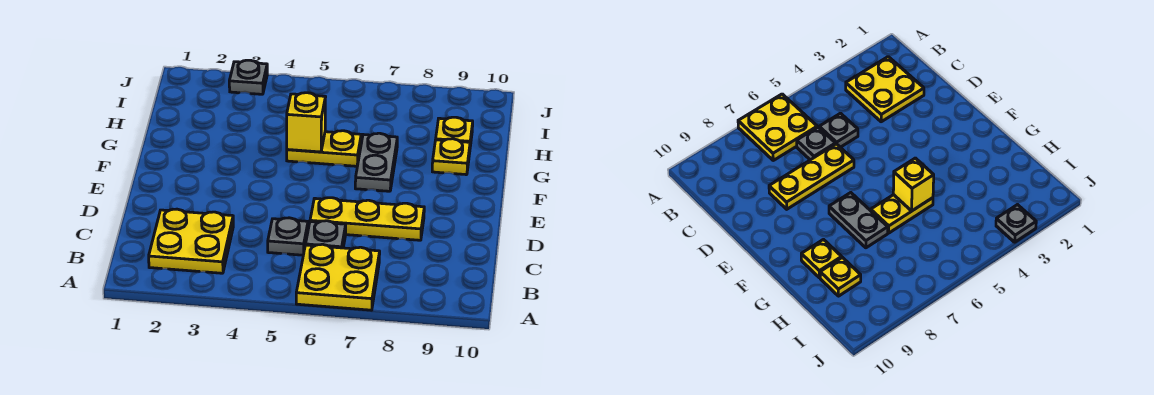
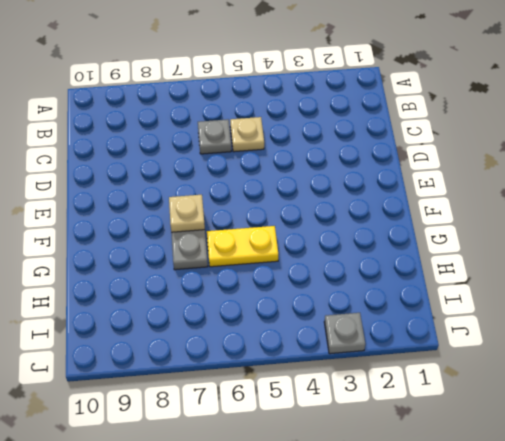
tan 1x1 plate [230,117,264,152] -> grey 1x1 plate [268,218,308,255]
tan 1x1 plate [169,195,205,232] -> none
none -> yellow 2x2 plate [296,244,380,310]
none -> yellow 2x2 plate [149,209,233,273]

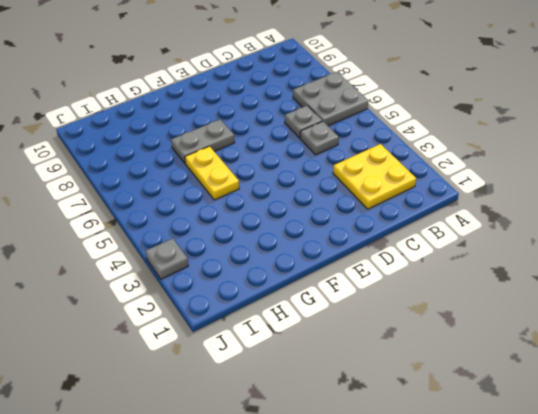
grey 2x2 plate [293,72,368,126] -> yellow 2x2 plate [296,244,380,310]
none -> yellow 1x3 plate [310,198,424,240]
none -> yellow 1x1 plate [432,139,470,175]

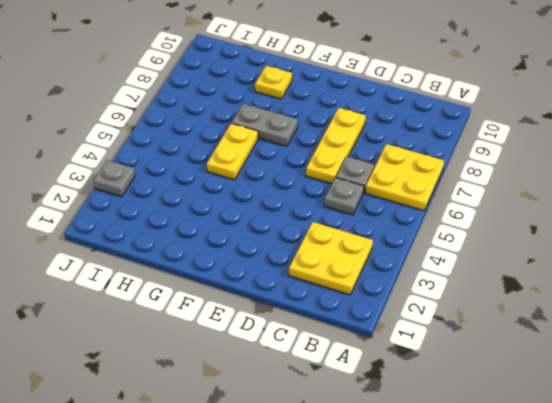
none -> yellow 1x1 plate [436,117,473,146]
none -> yellow 1x1 brick [287,93,325,152]

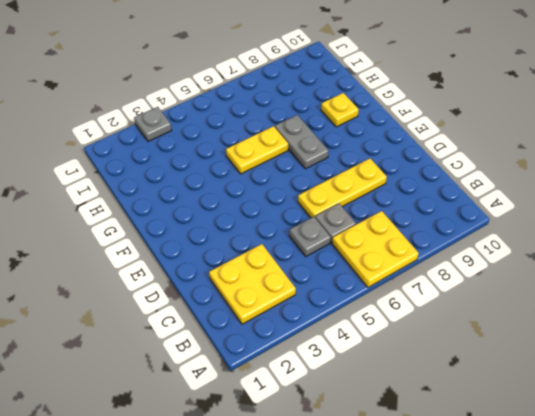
none -> yellow 1x1 plate [436,117,473,146]
none -> yellow 1x1 brick [287,93,325,152]

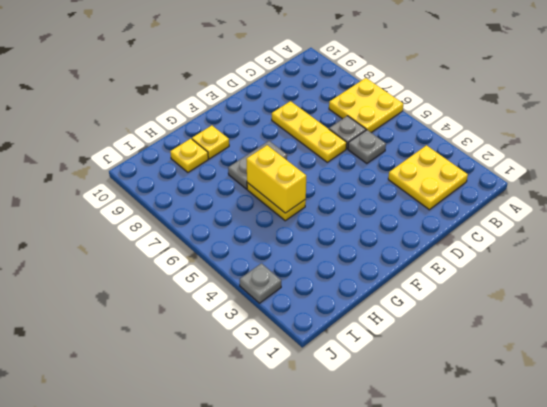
yellow 1x2 brick [246,145,306,213] -> yellow 1x1 brick [287,93,325,152]

